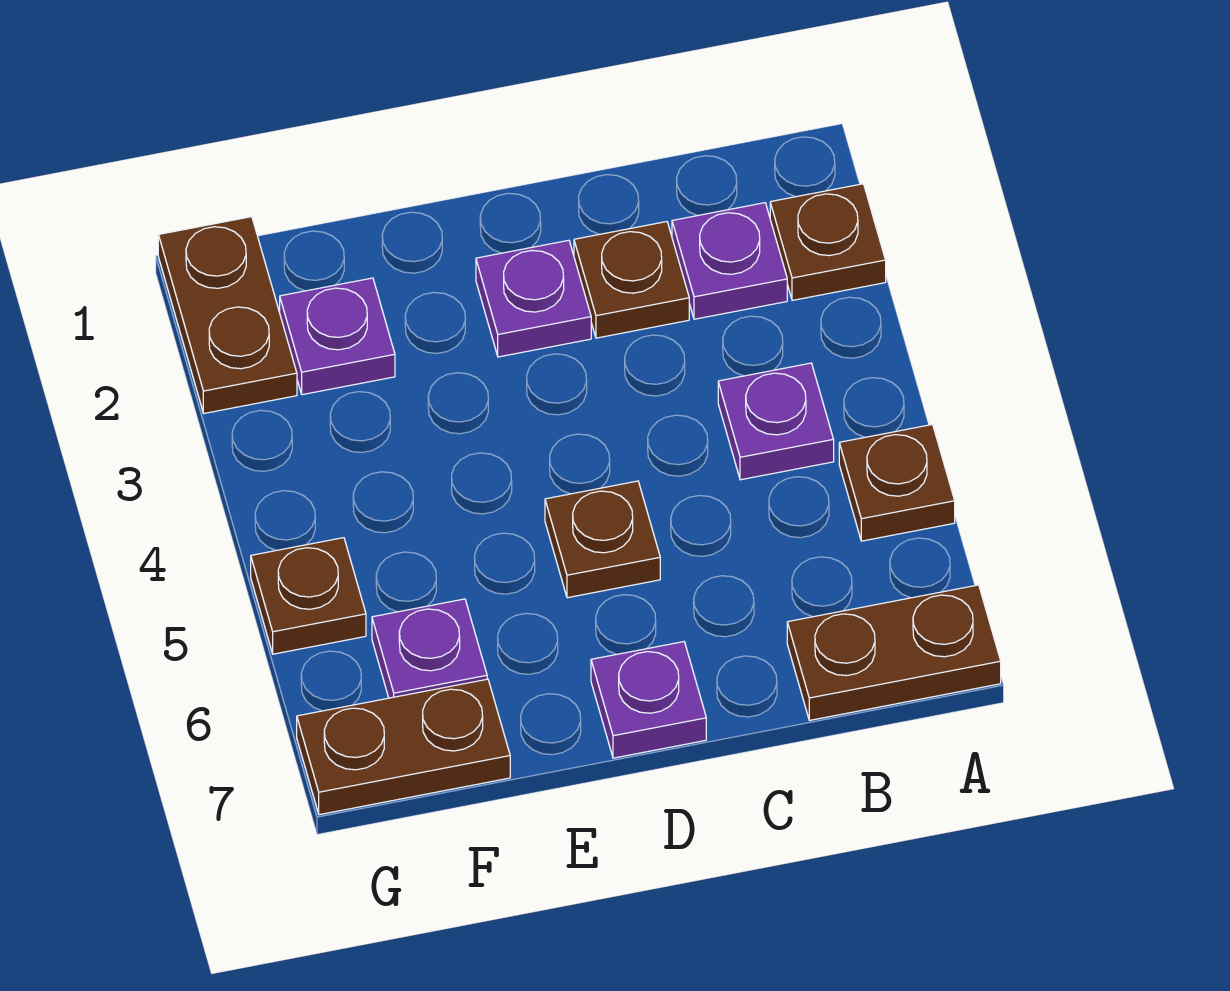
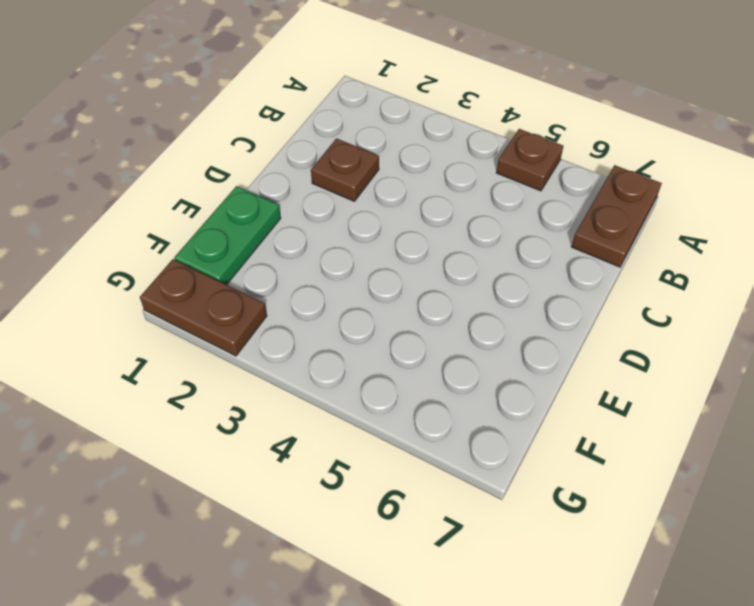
green 1x2 plate [174,186,281,285] -> none
none -> brown 1x1 plate [770,184,886,300]
none -> purple 1x1 plate [672,203,787,319]
none -> purple 1x1 plate [718,363,834,480]

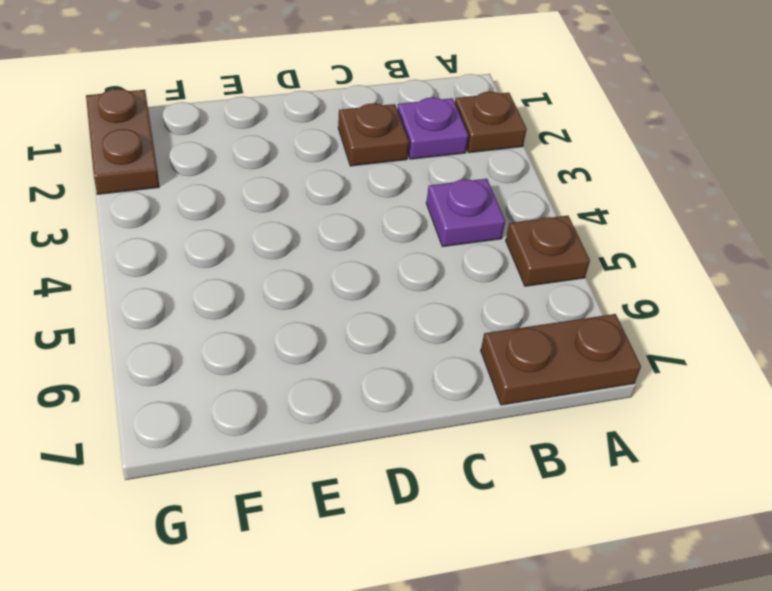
none -> purple 1x1 plate [476,240,591,357]
none -> brown 1x1 plate [545,481,660,598]
none -> purple 1x1 plate [591,642,706,758]

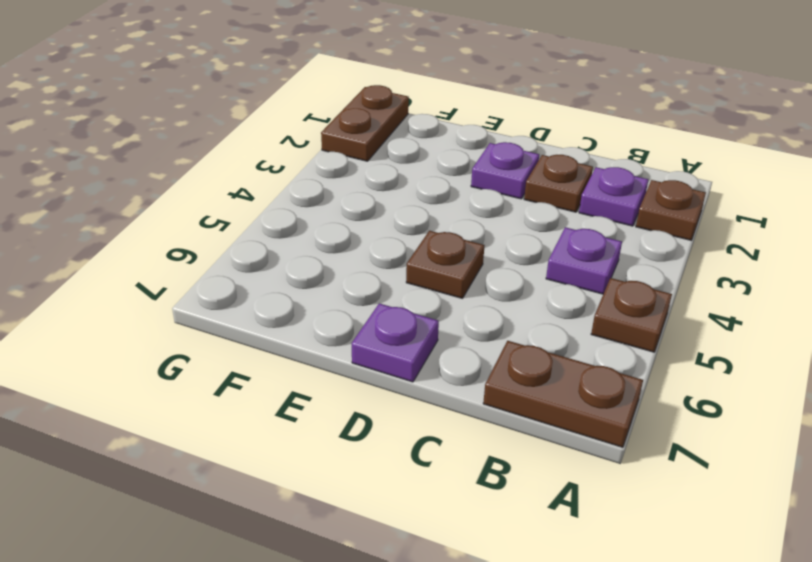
none -> purple 1x1 plate [280,278,395,395]
none -> purple 1x1 plate [372,599,487,698]
none -> brown 1x2 plate [297,679,510,815]

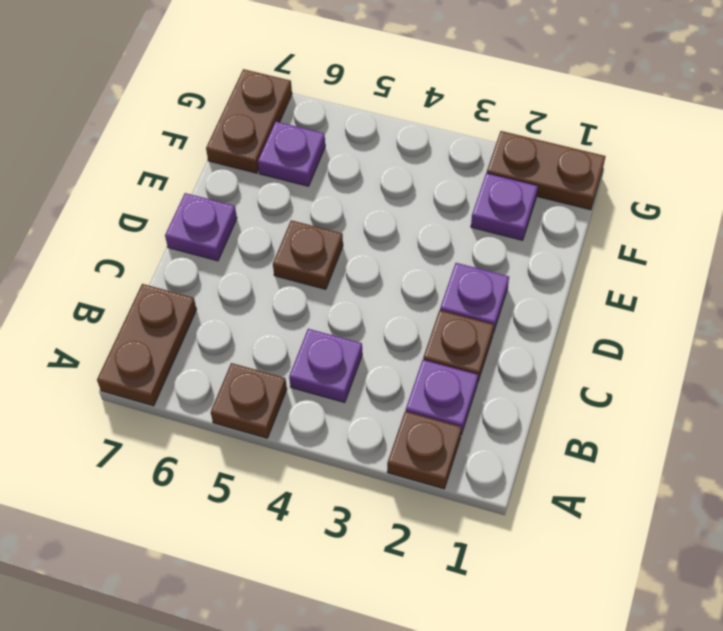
none -> brown 1x1 plate [251,538,366,654]

